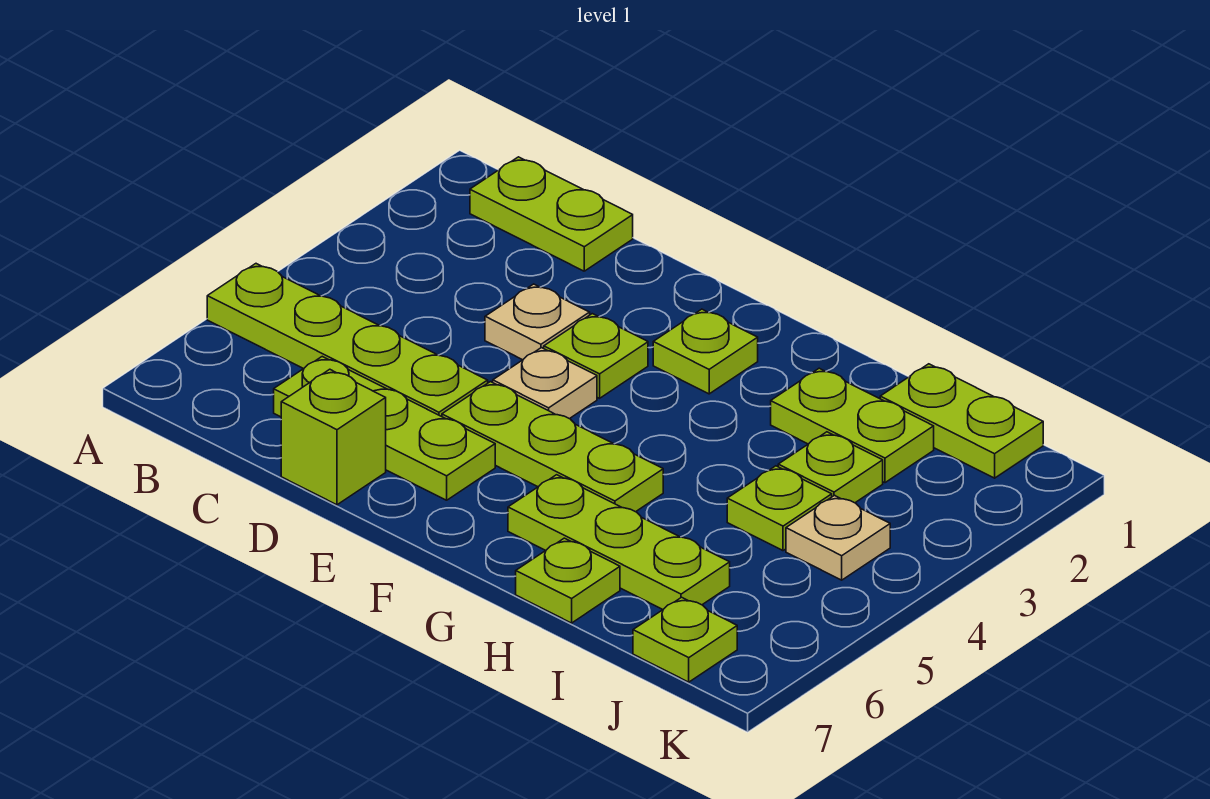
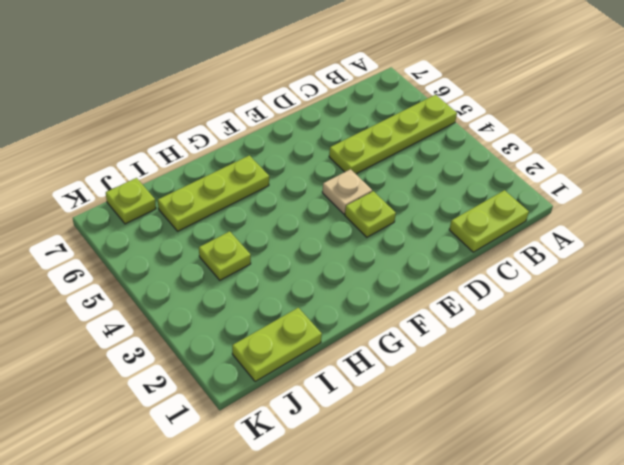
none -> lime 1x3 plate [274,357,495,500]
none -> tan 1x1 plate [485,284,590,360]
none -> lime 1x1 brick [281,369,386,505]

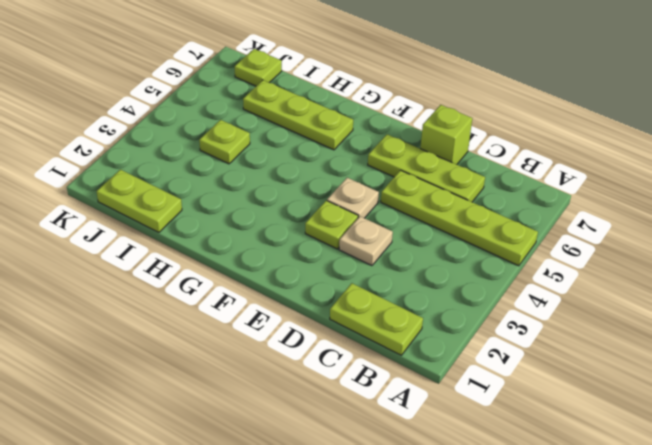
none -> lime 1x3 plate [442,382,663,512]
none -> lime 1x1 plate [653,309,758,394]
none -> lime 1x2 plate [771,368,934,483]

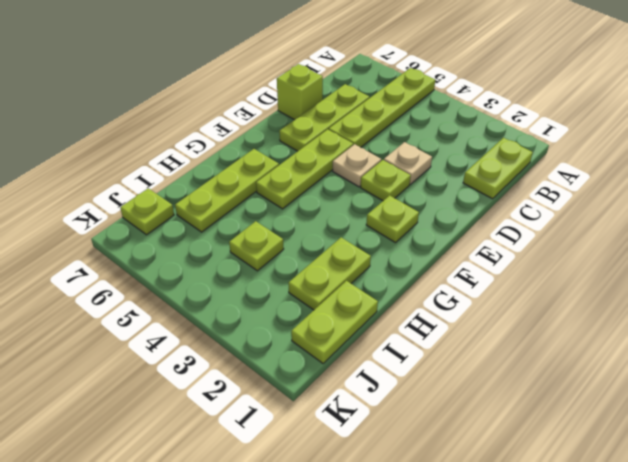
none -> lime 1x1 plate [516,538,620,623]
none -> lime 1x1 plate [778,432,883,503]
none -> tan 1x1 plate [786,495,890,580]

